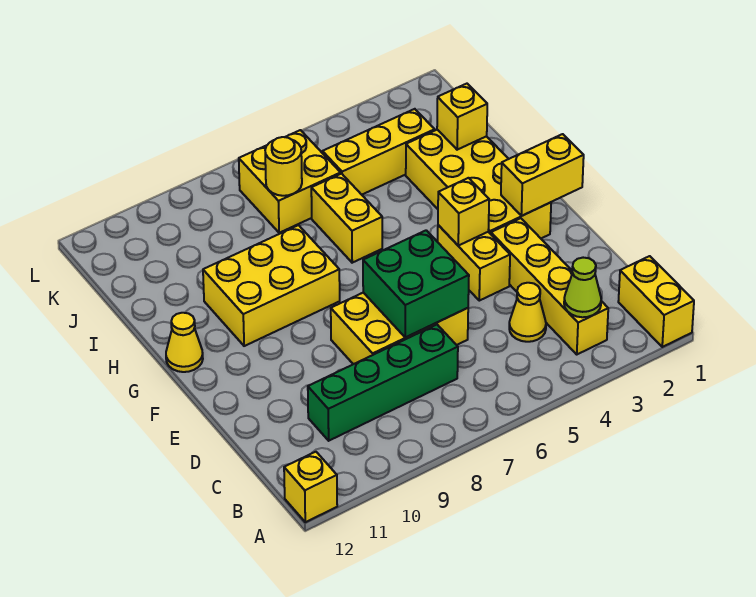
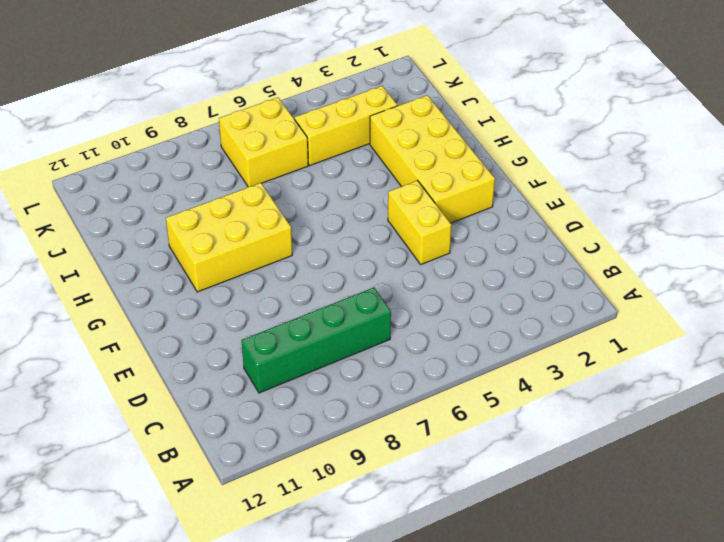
none -> yellow 1x2 brick [618,256,694,347]
none -> yellow 1x1 brick [284,452,337,522]
none -> yellow 1x4 brick [491,218,608,354]

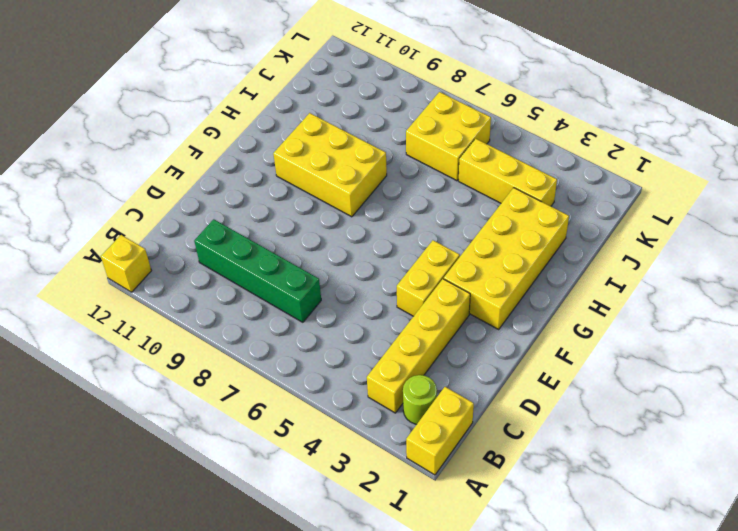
lime 1x1 round brick [403,375,437,424] -> none
none -> yellow 1x1 cone [509,283,546,342]
none -> yellow 2x3 brick [331,293,468,364]
none -> yellow 1x1 cone [166,313,203,372]

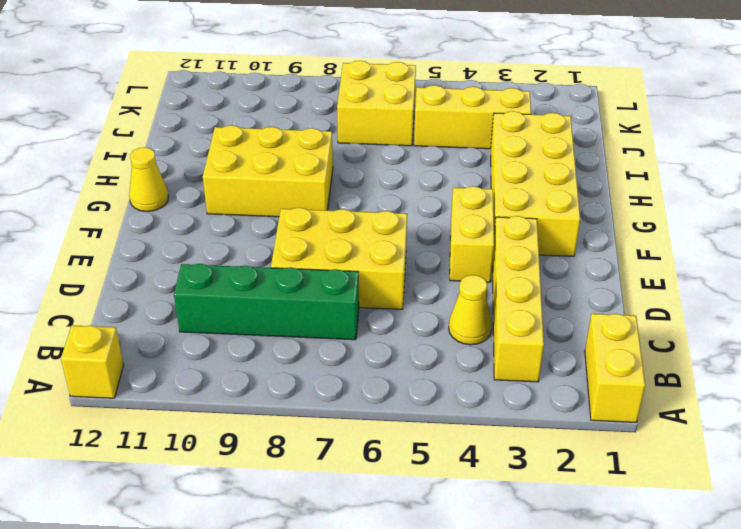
none -> yellow 1x2 brick [311,174,382,263]
none -> lime 1x1 cone [564,258,601,317]
none -> green 2x2 brick [363,230,469,337]

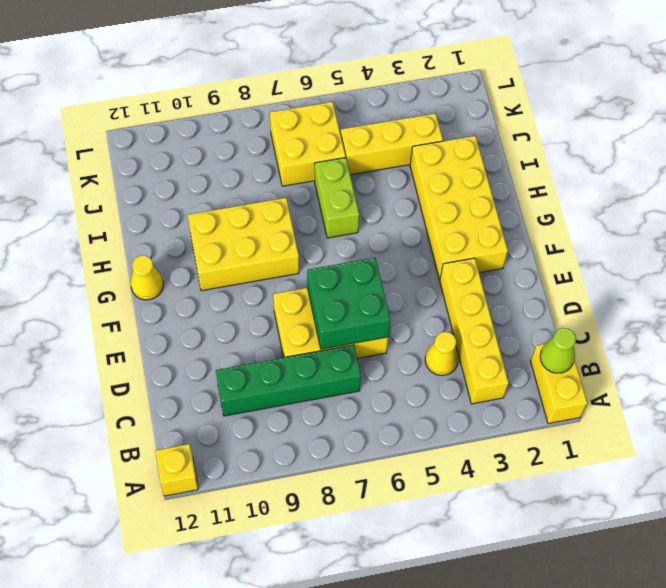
lime 1x1 cone [540,328,576,373] -> lime 1x1 cone moved to [564,258,601,317]
lime 1x2 brick [315,158,359,238] -> yellow 1x2 brick [311,174,382,263]
none -> yellow 1x2 brick [438,225,510,301]
none -> yellow 1x2 brick [501,134,584,216]
none -> yellow 1x1 brick [438,178,489,246]

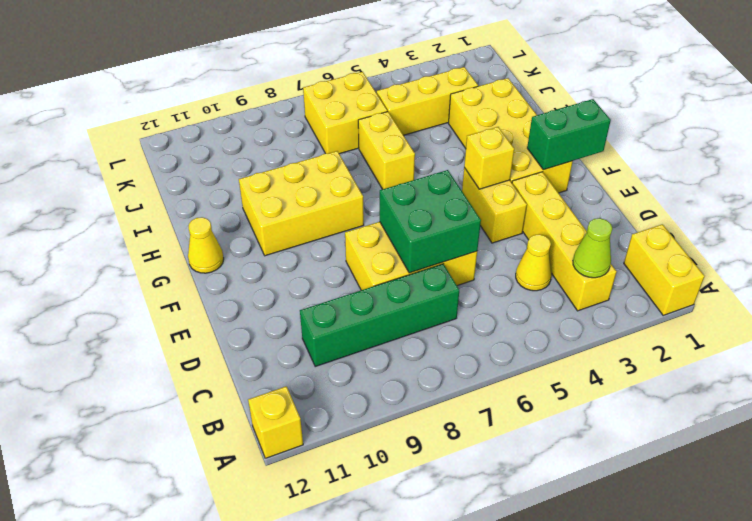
green 1x2 brick [527,99,611,170] -> yellow 1x2 brick [501,134,584,216]
none -> yellow 1x1 brick [437,84,487,150]
none -> yellow 1x1 round brick [265,137,302,196]

